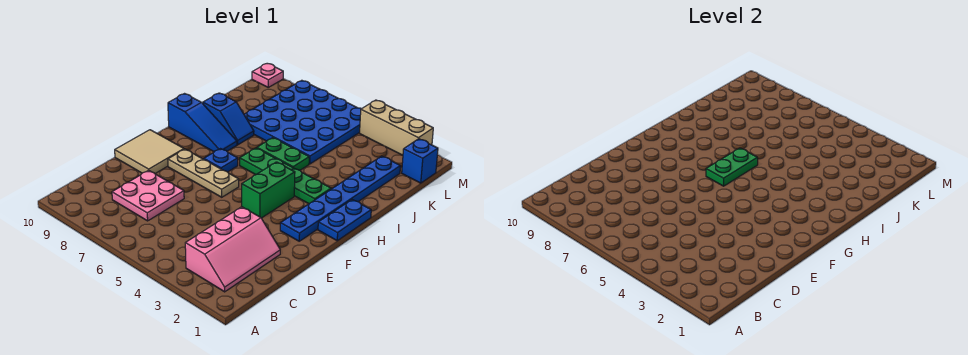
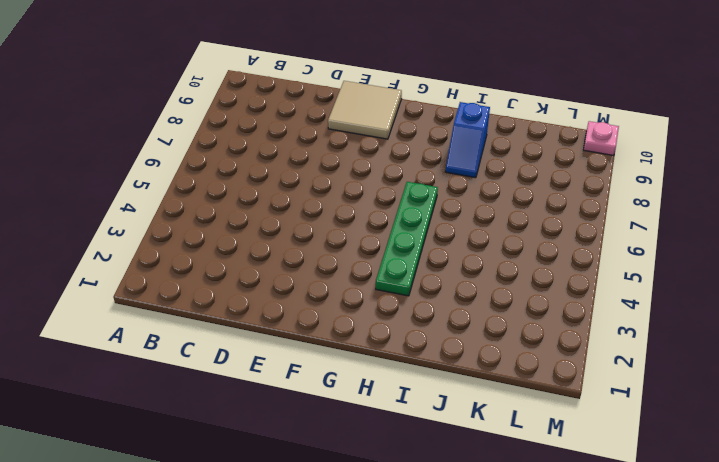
none -> pink 2x3 slope [185,207,280,292]
none -> pink 2x2 plate [112,170,184,221]
none -> blue 1x6 plate [280,156,400,241]

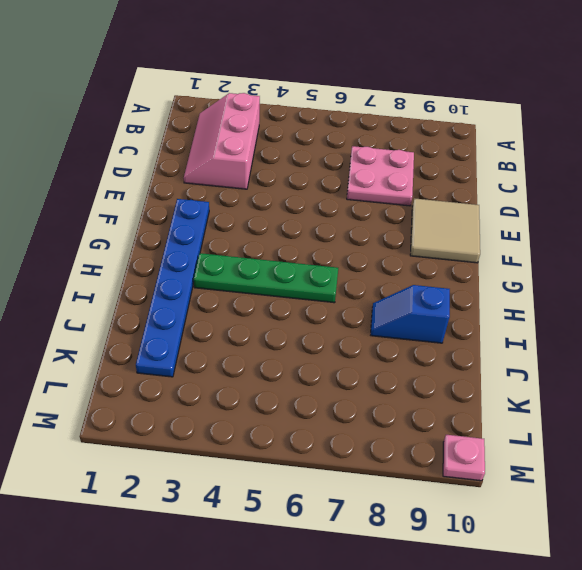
none -> green 1x2 brick [242,162,295,218]
none -> tan 1x3 plate [168,149,239,197]
none -> blue 1x2 plate [318,200,371,241]

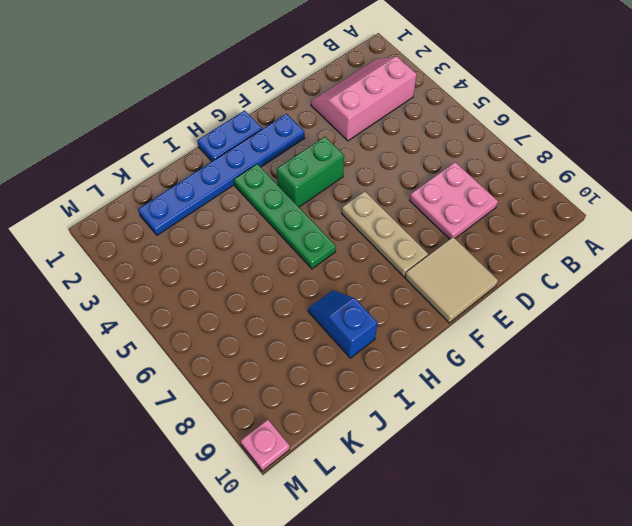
none -> blue 1x1 plate [204,149,238,172]
none -> blue 1x3 slope [168,94,237,152]
none -> green 1x2 plate [257,138,309,170]

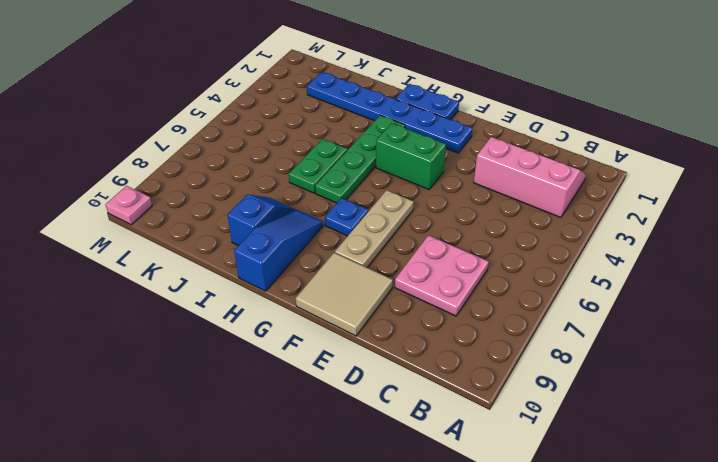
none -> blue 4x4 plate [244,80,361,164]
none -> blue 1x1 brick [402,139,438,183]
none -> tan 1x3 brick [360,100,433,155]

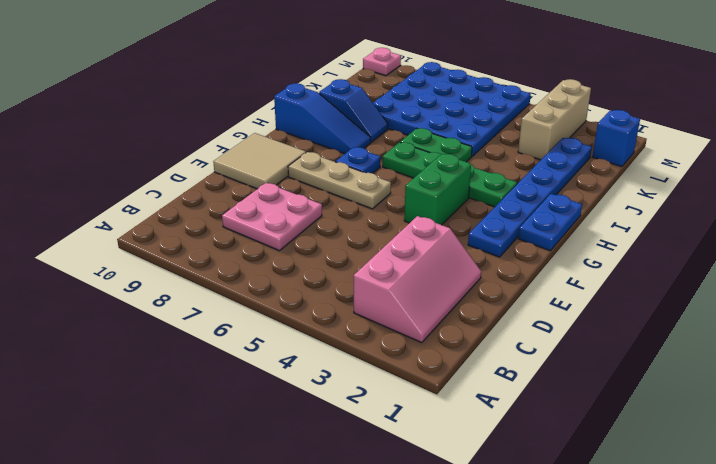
tan 1x3 brick [518,79,591,160] -> tan 1x3 brick turned to [360,100,433,155]
none -> green 1x2 plate [706,148,758,186]

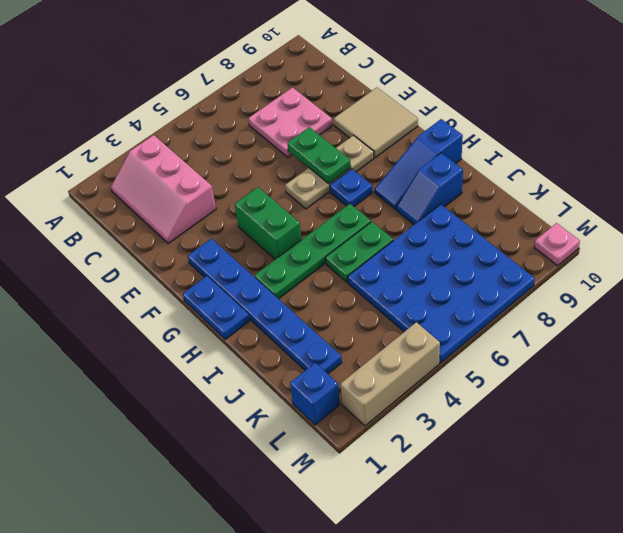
green 1x2 plate [287,127,351,183] -> green 1x2 plate moved to [706,148,758,186]

